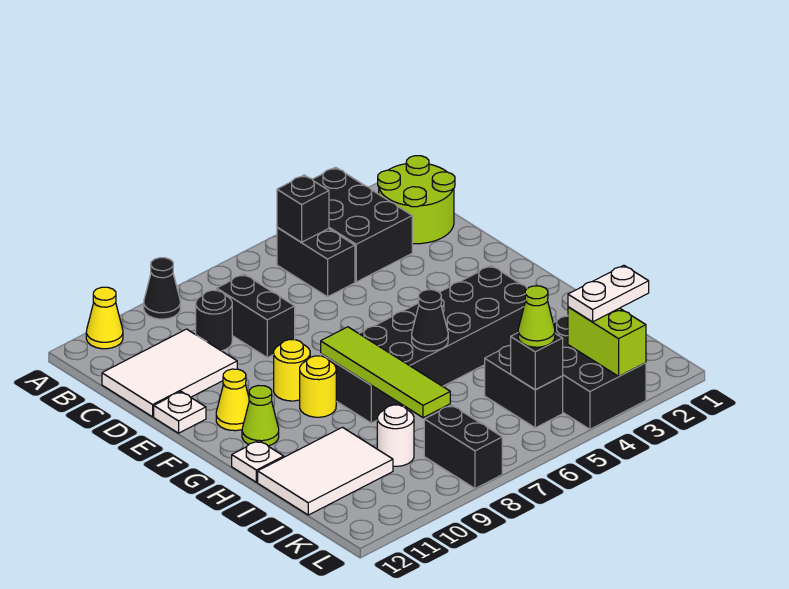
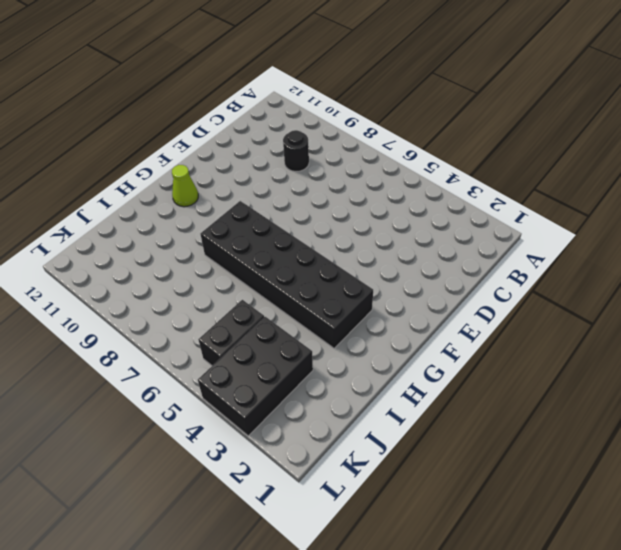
none -> black 2x3 brick [312,167,412,282]
none -> black 1x1 cone [144,258,180,319]
none -> yellow 1x1 cone [86,287,123,349]

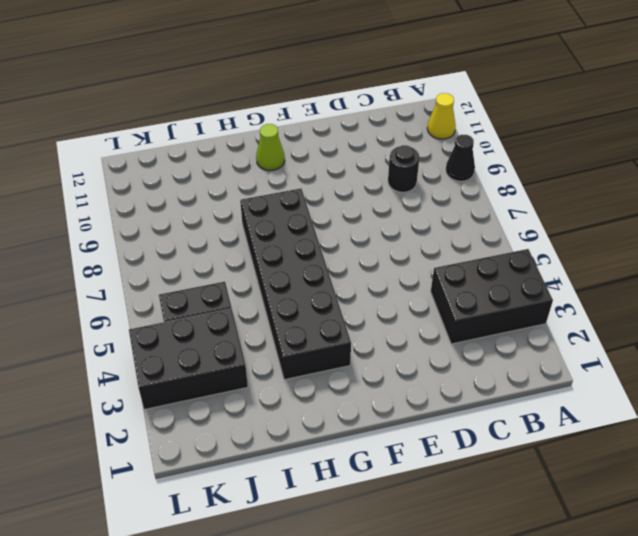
none -> lime 2x2 round brick [378,156,455,244]
none -> black 1x2 brick [277,227,355,297]
none -> black 1x2 brick [217,274,295,358]

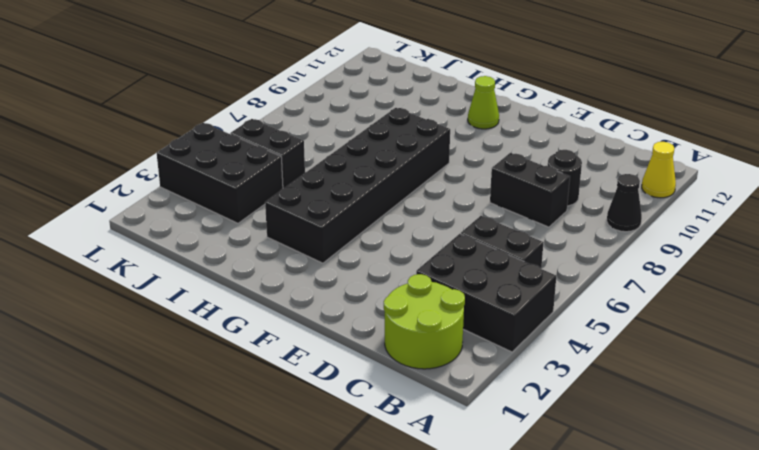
none -> white 2x3 tile [102,329,237,417]
none -> white 1x1 plate [154,392,206,433]
none -> yellow 1x1 round brick [274,340,310,401]

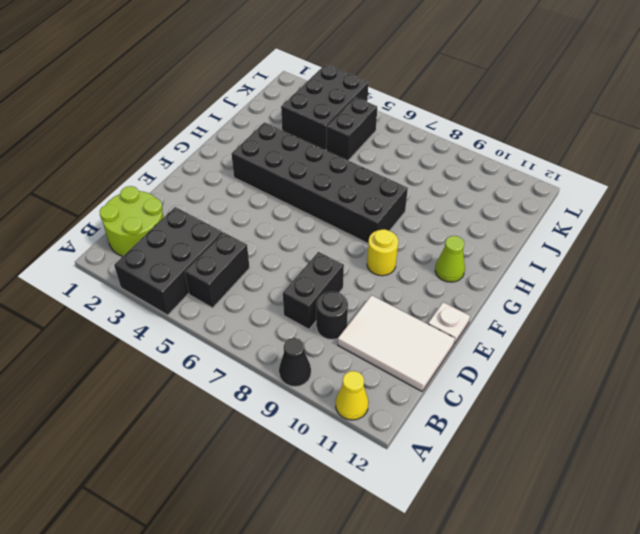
none -> yellow 1x1 cone [216,369,249,431]
none -> yellow 1x1 round brick [300,356,336,417]
none -> white 1x1 plate [232,441,284,482]

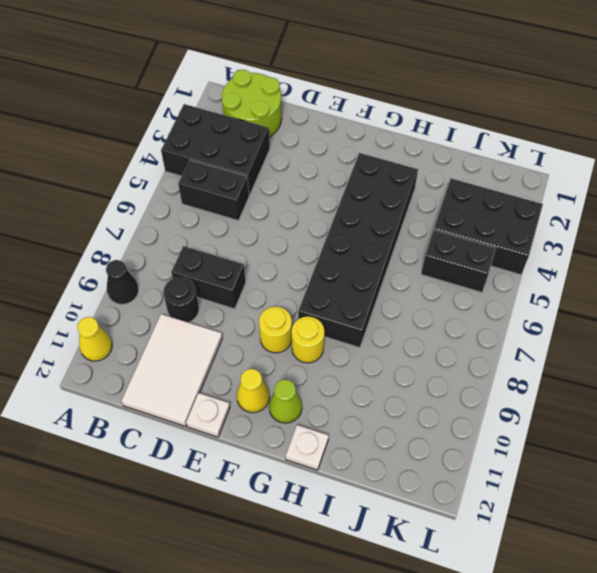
none -> white 2x3 tile [258,427,393,515]
none -> white 1x1 round brick [377,405,414,466]
none -> black 1x2 brick [424,405,502,489]

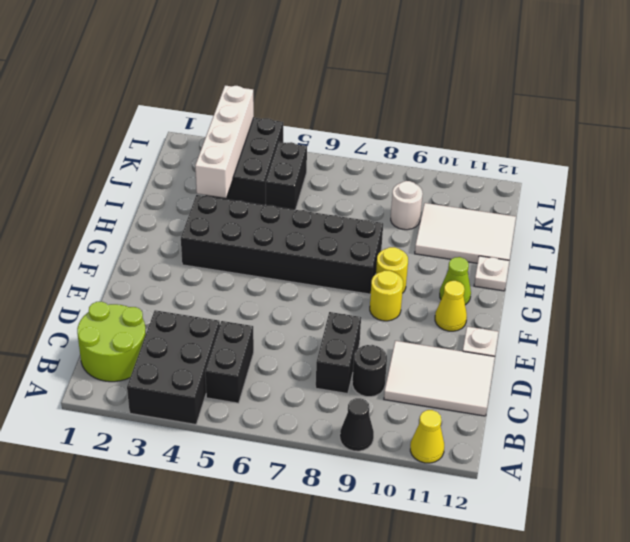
white 1x4 brick [195,85,254,198] -> lime 1x2 brick [568,307,646,376]
none -> black 1x2 brick [424,405,502,489]
none -> black 1x1 brick [277,175,329,242]
none -> lime 1x4 tile [321,327,450,418]

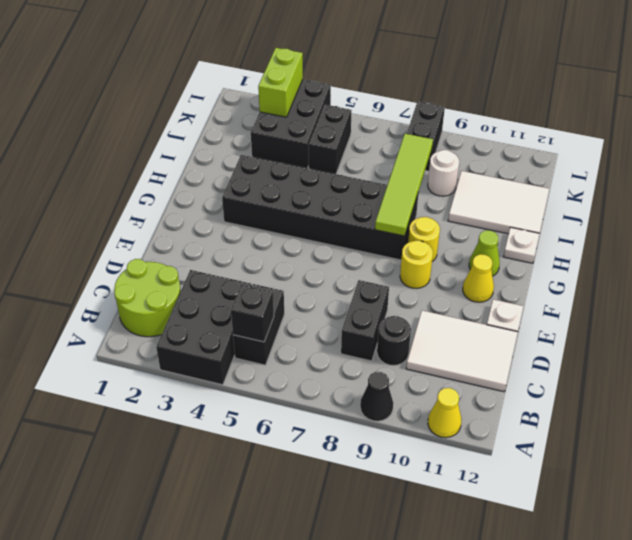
none -> black 1x1 cone [412,290,448,351]
none -> black 1x1 brick [511,333,563,390]
none -> white 1x2 plate [568,265,649,322]

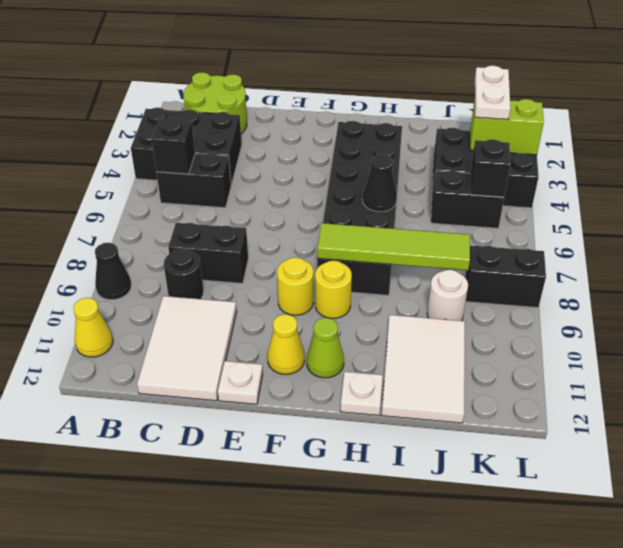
none -> lime 1x1 cone [518,286,555,347]

